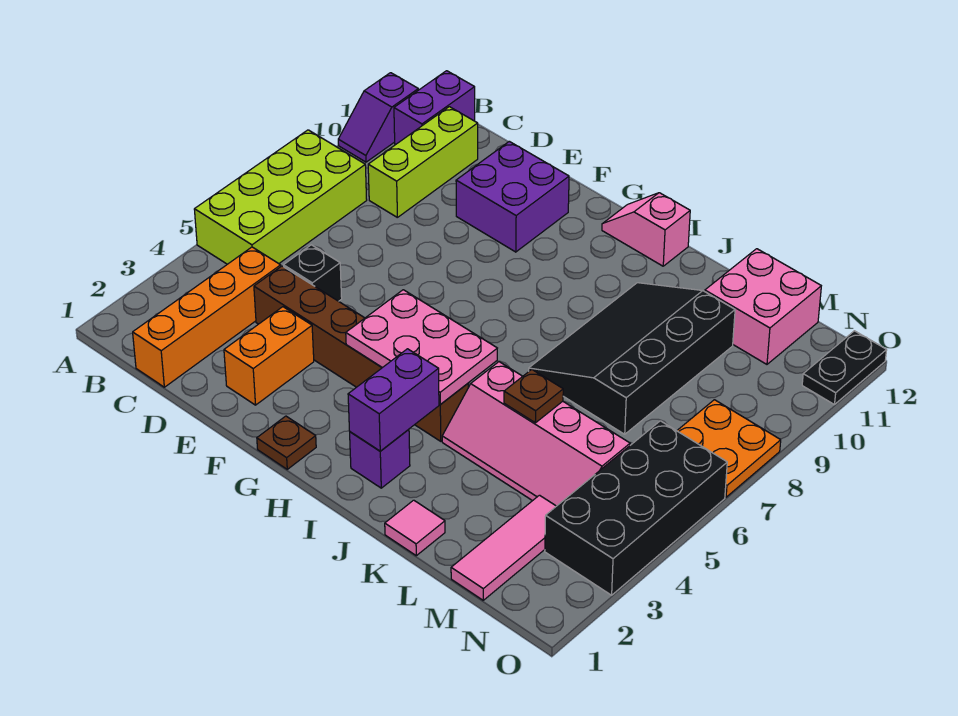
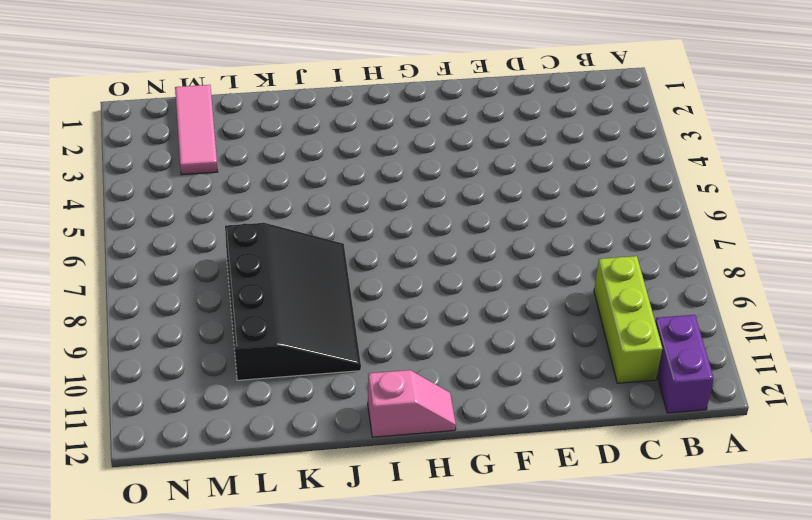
none -> lime 2x4 brick [194,130,367,264]
none -> purple 1x2 slope [338,73,418,162]
none -> orange 1x4 brick [133,247,281,387]

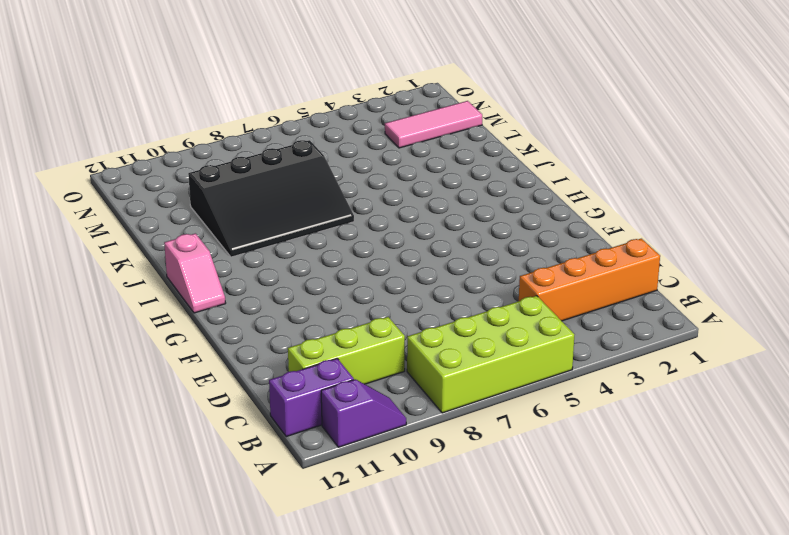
none -> brown 1x6 brick [254,266,468,441]
none -> black 1x1 brick [284,245,342,301]
none -> orange 1x2 brick [224,307,314,405]

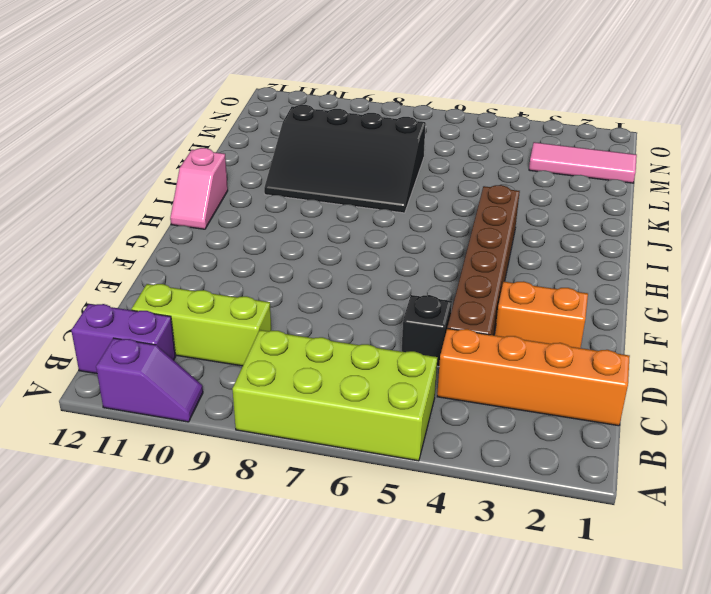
none -> purple 2x2 brick [456,141,569,252]
none -> brown 1x1 plate [257,416,316,469]
none -> purple 1x1 brick [350,429,410,488]

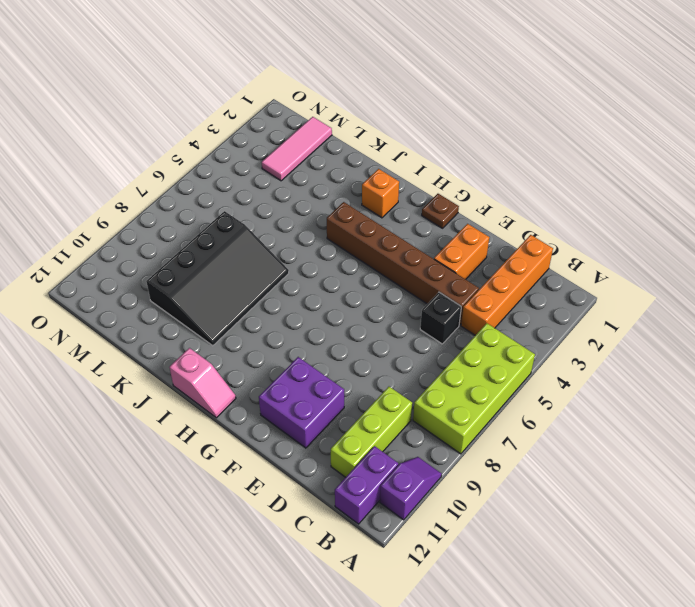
orange 1x1 brick [362,169,399,218] -> purple 1x1 brick [350,429,410,488]
none -> pink 2x4 slope [442,362,630,506]
none -> pink 1x1 tile [385,500,445,556]
none -> pink 2x2 brick [705,249,821,364]

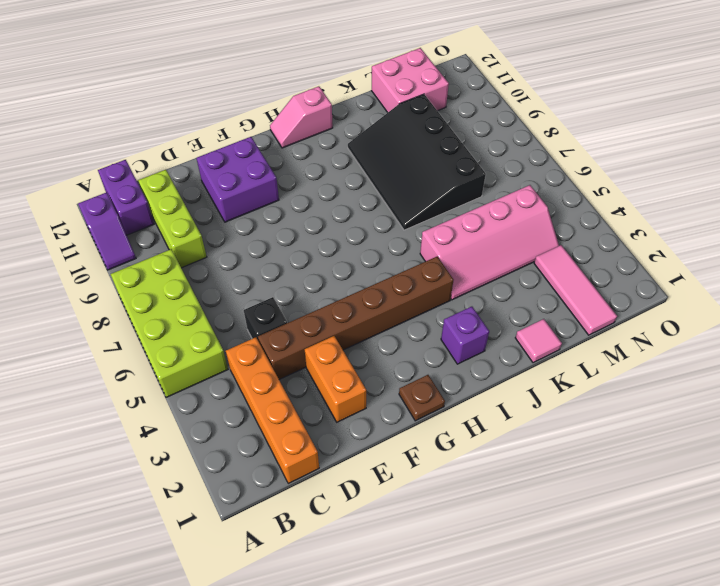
none -> black 2x4 brick [545,421,727,595]
none -> orange 2x2 plate [677,400,781,497]
none -> black 1x2 plate [802,331,887,405]

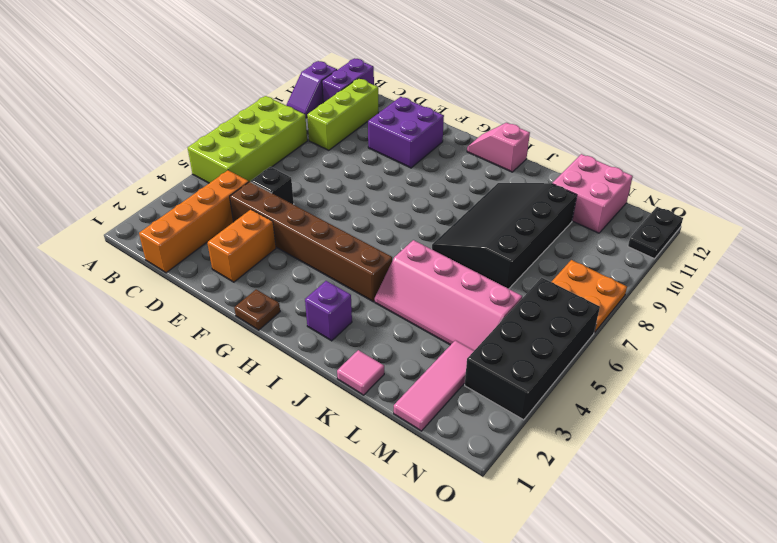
none -> pink 2x3 plate [346,290,497,404]
none -> purple 1x2 brick [348,349,439,451]
none -> brown 1x1 plate [504,370,563,423]

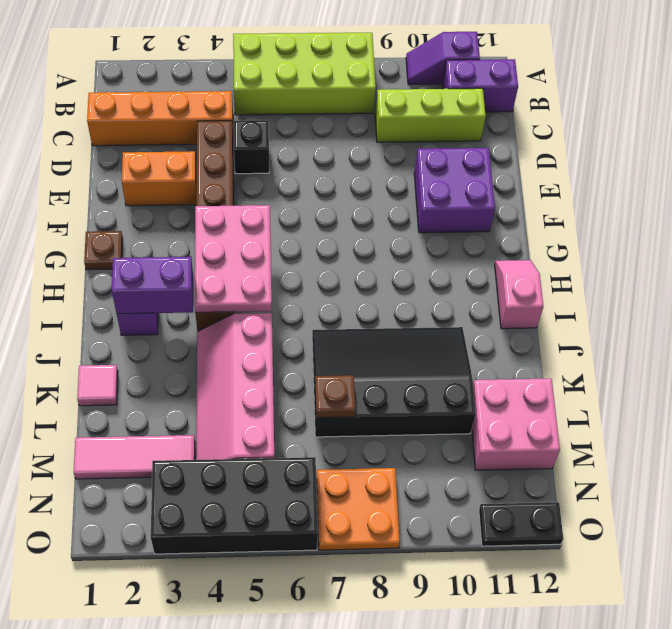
brown 1x1 plate [315,375,355,418] -> brown 1x1 plate moved to [504,370,563,423]

